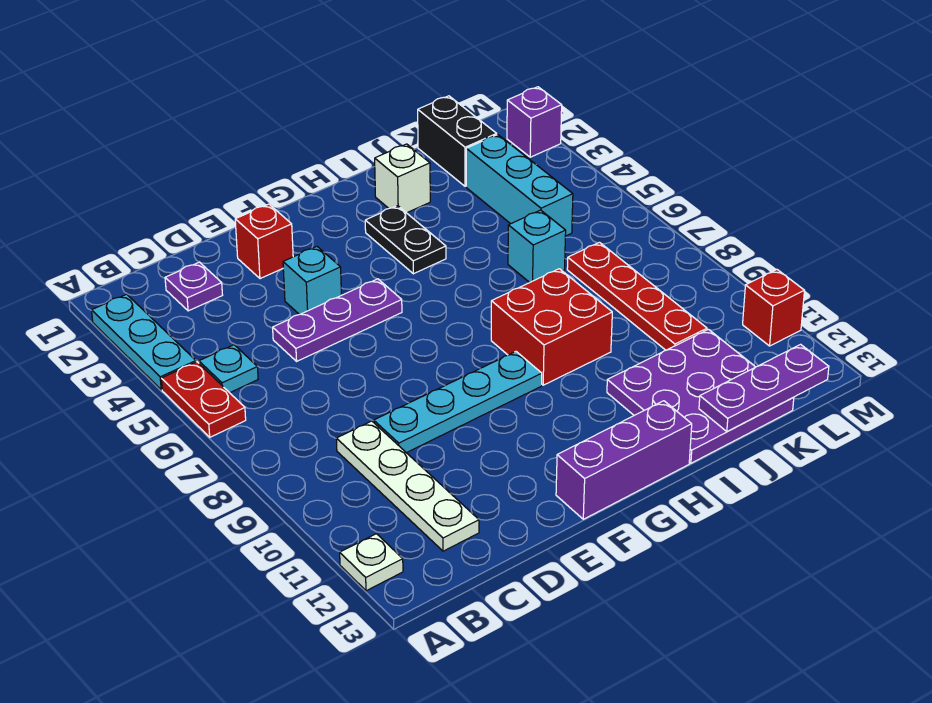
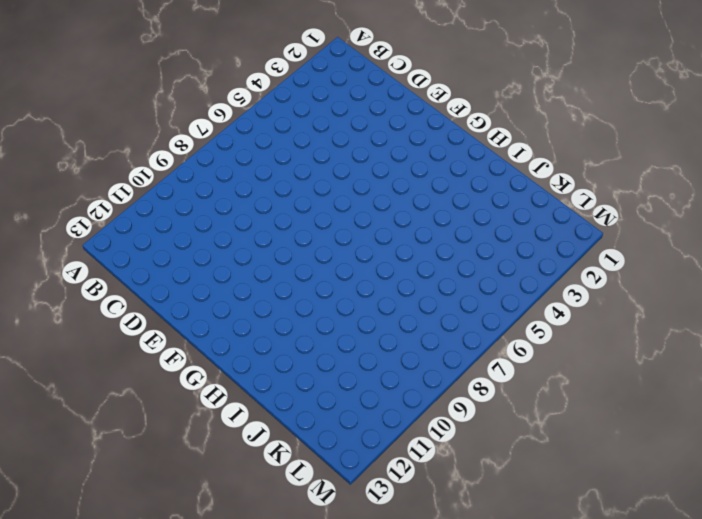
none -> cyan 1x3 plate [92,294,196,390]
none -> red 1x2 plate [161,362,246,437]
none -> white 1x1 plate [340,534,403,591]

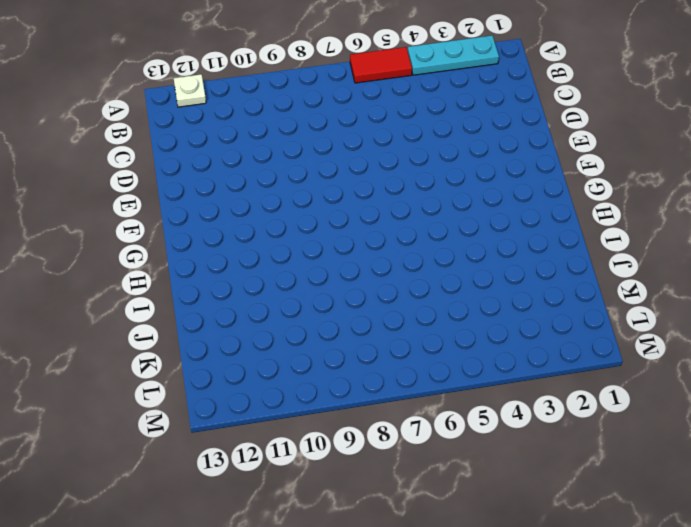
red 1x2 tile [350,47,412,83] -> red 1x2 plate [161,362,246,437]
none -> cyan 1x1 plate [199,345,258,393]
none -> purple 1x1 plate [165,262,222,311]
none -> white 1x4 plate [336,421,479,551]

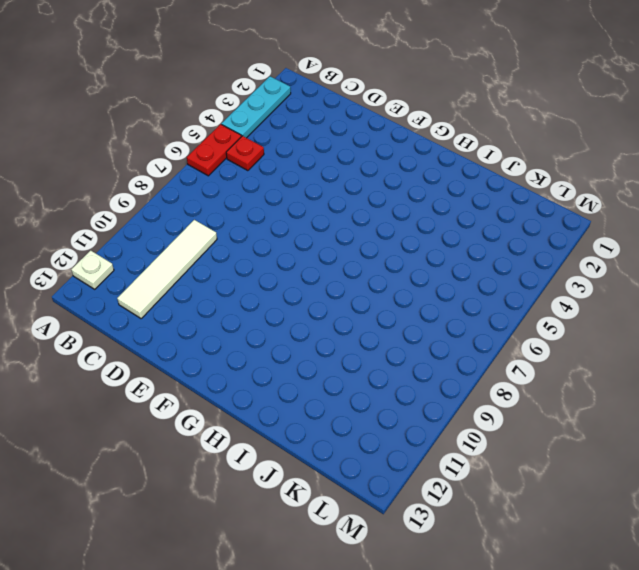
red 1x1 plate [226,136,264,171] -> cyan 1x1 plate [199,345,258,393]
white 1x4 tile [117,220,217,319] -> white 1x4 plate [336,421,479,551]
none -> purple 1x1 plate [165,262,222,311]
none -> purple 1x3 plate [273,279,402,361]
none -> cyan 1x4 plate [374,352,542,453]

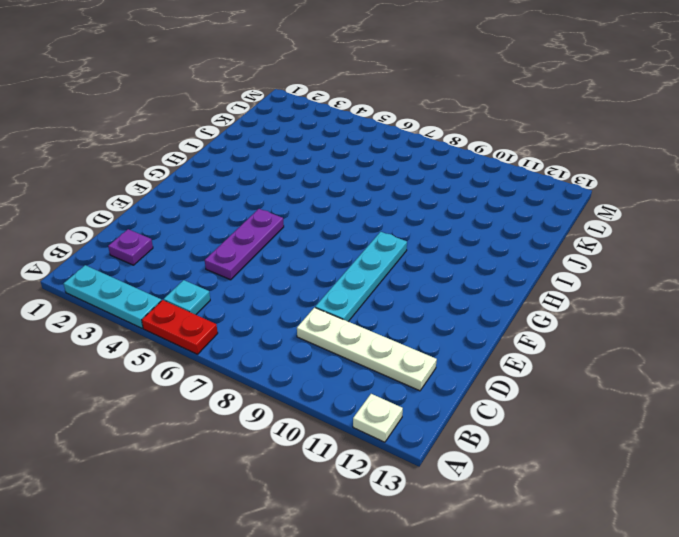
none -> red 1x1 brick [235,204,293,279]
none -> cyan 1x1 brick [283,247,341,315]
none -> purple 1x3 brick [556,401,692,519]

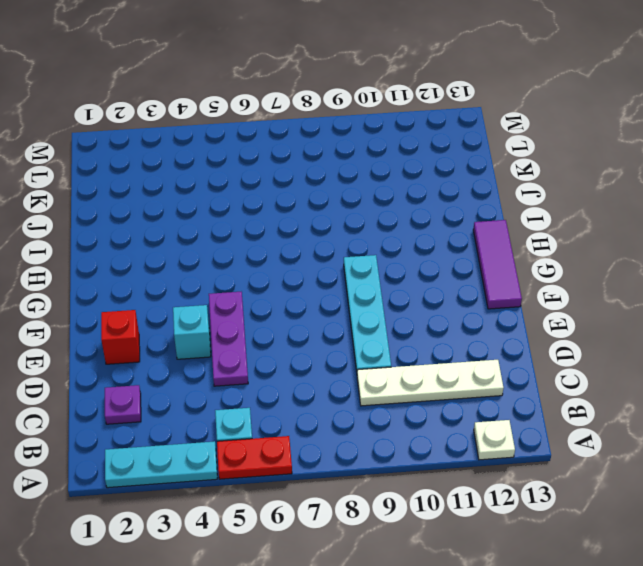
purple 1x3 tile [473,220,522,309] -> purple 1x3 brick [556,401,692,519]
none -> black 1x2 plate [365,206,446,274]
none -> red 2x2 brick [491,269,612,385]
none -> white 1x1 brick [375,144,430,213]

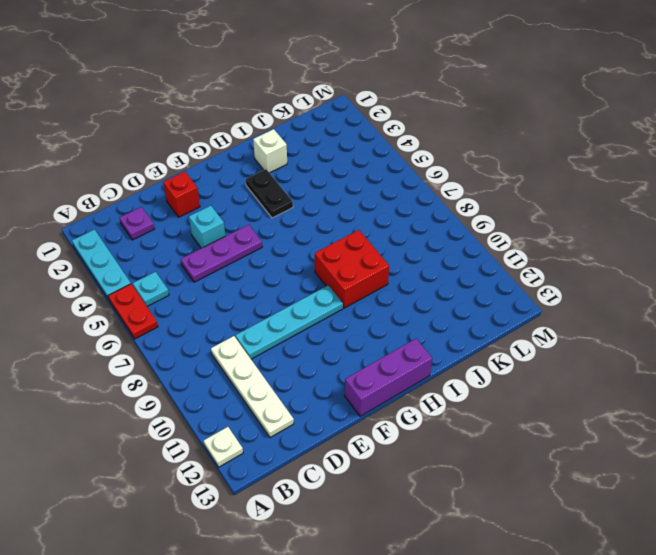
none -> purple 3x3 plate [607,329,794,463]
none -> cyan 1x1 brick [508,210,566,283]
none -> black 1x2 brick [418,96,497,186]

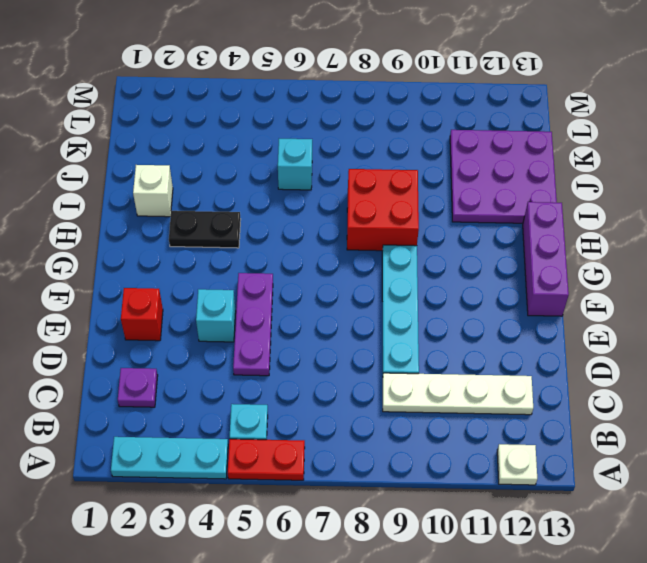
none -> black 1x2 brick [418,96,497,186]
none -> cyan 1x3 brick [466,135,573,236]
none -> red 1x4 plate [567,242,707,350]

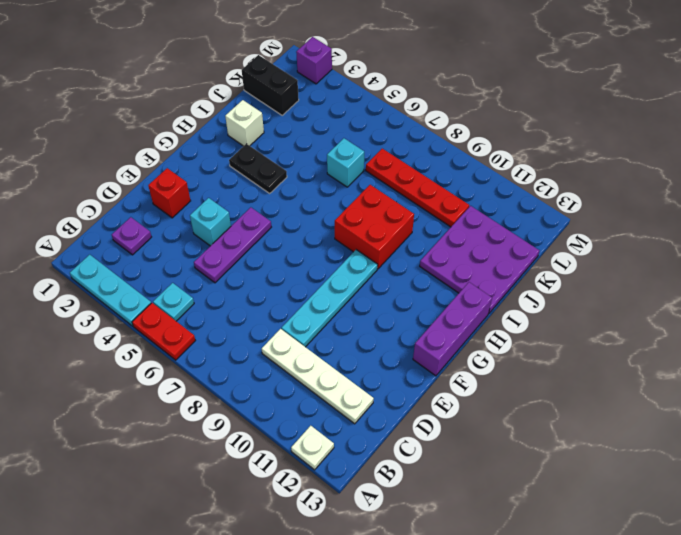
none -> cyan 1x3 brick [466,135,573,236]
none -> red 1x1 brick [743,270,804,346]
none -> purple 1x3 plate [699,344,829,432]

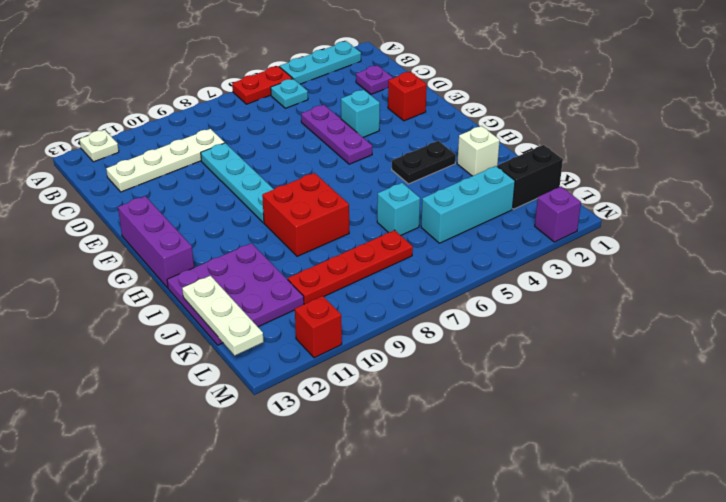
white 1x3 plate [182,276,264,356] -> purple 1x3 plate [699,344,829,432]

